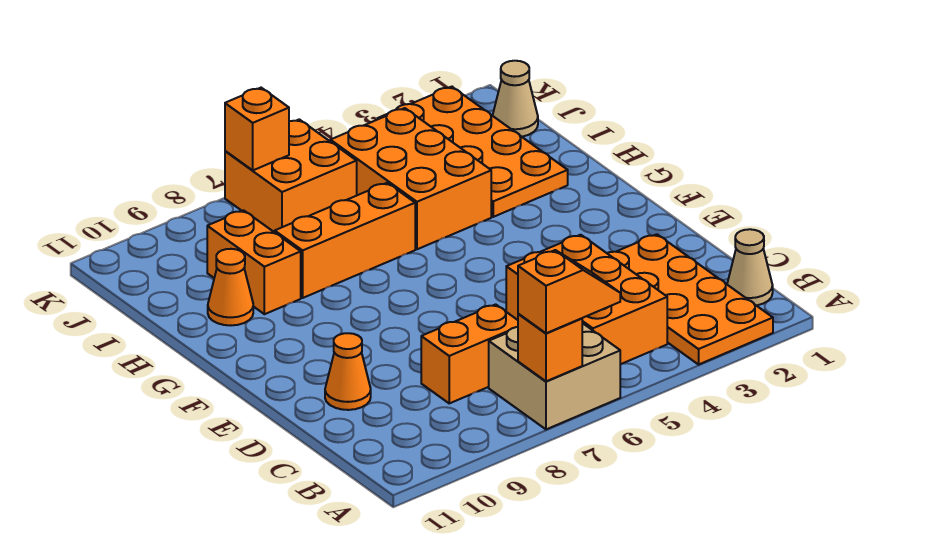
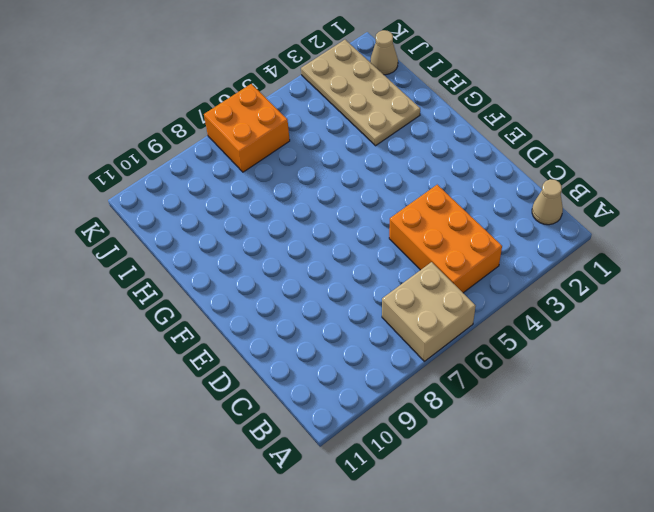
tan 2x4 plate [301,40,420,146] -> orange 2x4 plate [377,87,568,217]
none -> orange 2x4 plate [607,234,773,364]
none -> orange 1x2 brick [421,304,518,403]
none -> orange 1x1 cone [325,333,371,410]

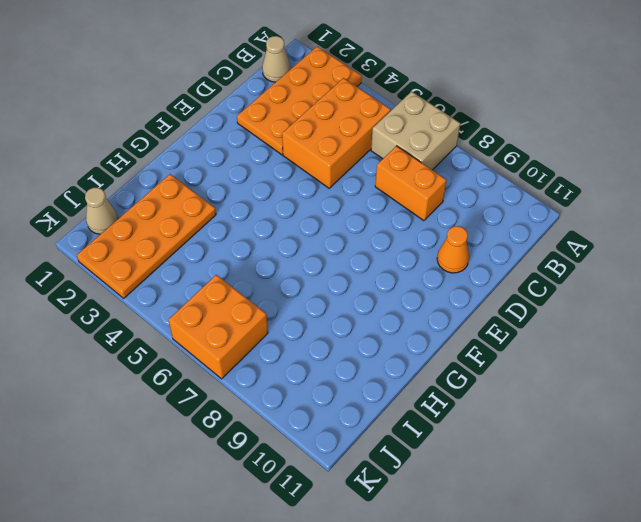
none -> orange 2x3 brick [330,108,491,249]
none -> orange 1x3 brick [275,183,415,298]
none -> orange 1x2 brick [207,210,301,314]

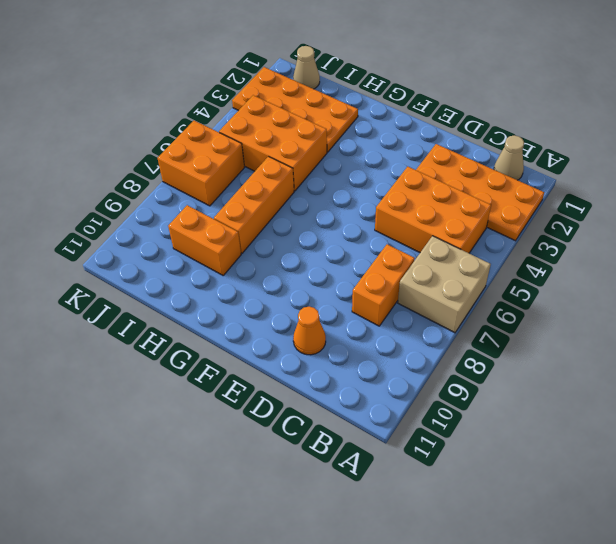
none -> orange 1x1 cone [208,249,253,325]
none -> orange 1x1 brick [518,314,582,381]
none -> orange 1x1 brick [225,88,289,170]

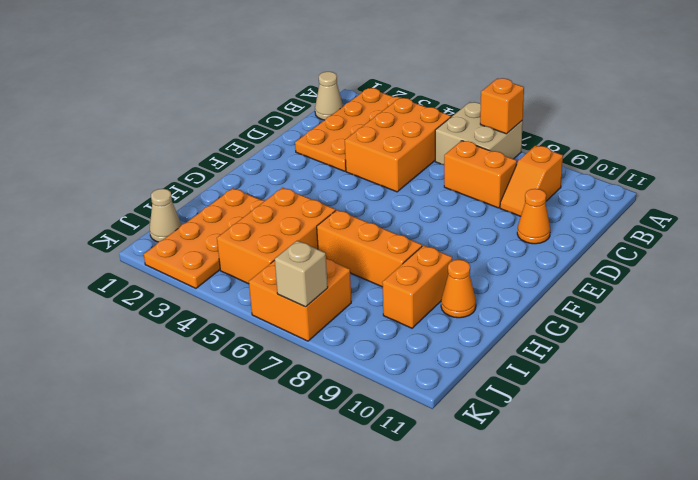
orange 1x2 slope [500,146,563,216] -> orange 1x2 slope turned to [518,250,620,333]
tan 1x1 brick [275,241,328,307] -> orange 1x1 brick [225,88,289,170]

